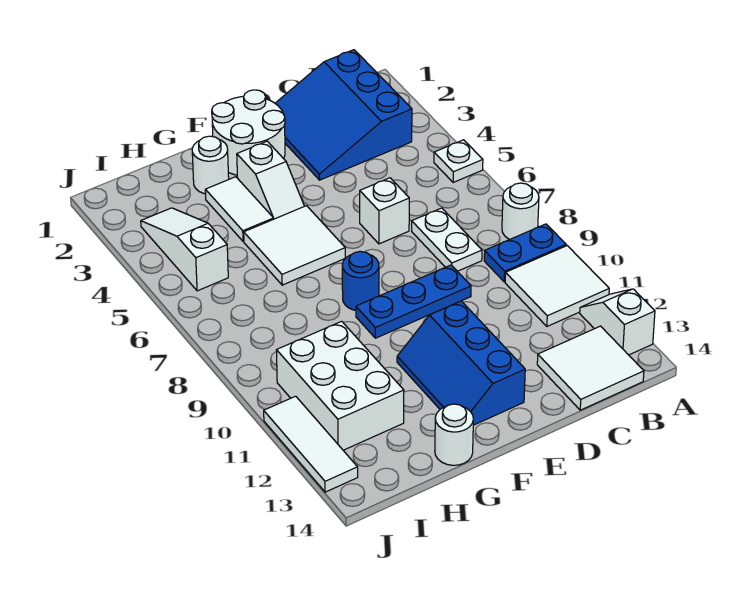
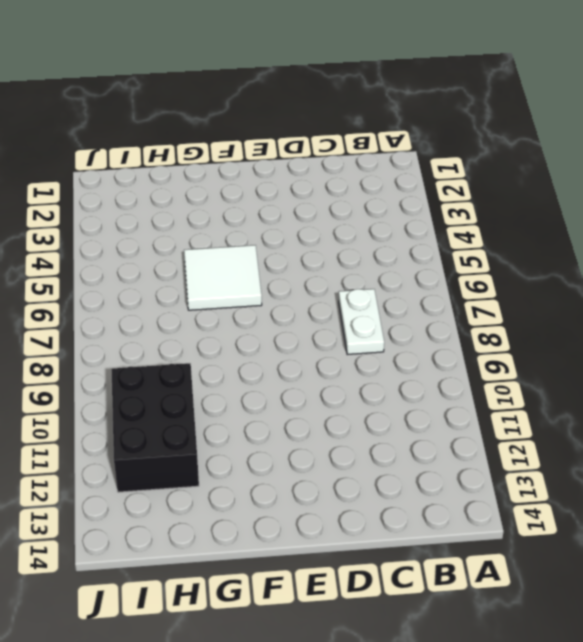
black 2x3 brick [111,363,199,492] -> white 2x3 brick [277,321,404,450]
none -> white 1x1 plate [434,140,483,183]
none -> white 1x1 round brick [502,183,539,239]
none -> blue 1x2 plate [484,224,566,282]

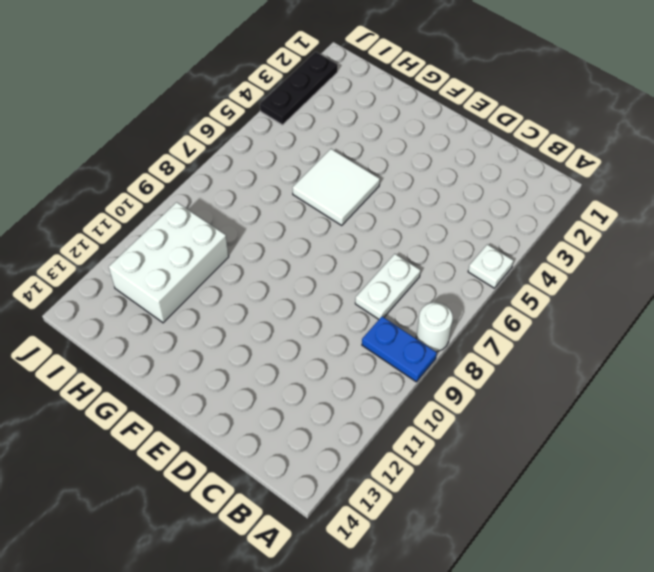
black 1x3 plate [260,52,338,125] -> none
none -> white 2x2 tile [505,246,609,326]
none -> white 1x2 slope [580,289,655,355]
none -> blue 3x3 slope [275,50,412,180]

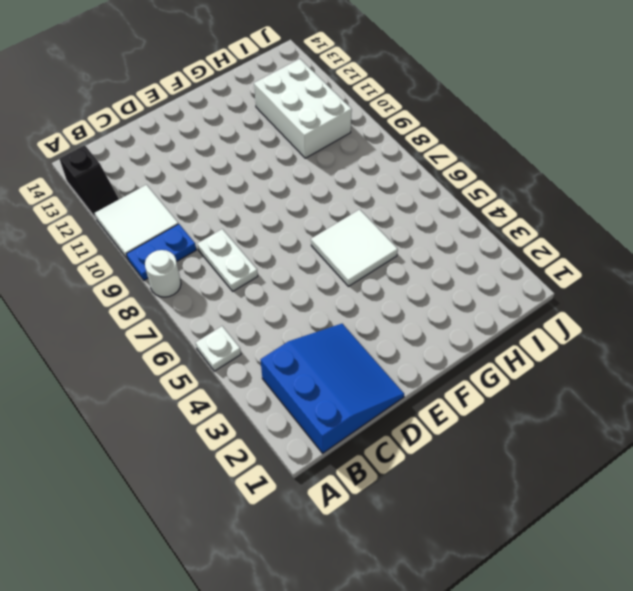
black 1x2 slope [59,145,119,218] -> white 1x2 slope [580,289,655,355]
none -> white 2x2 tile [537,326,644,410]
none -> white 1x1 brick [360,178,409,244]
none -> blue 1x3 plate [356,265,471,338]

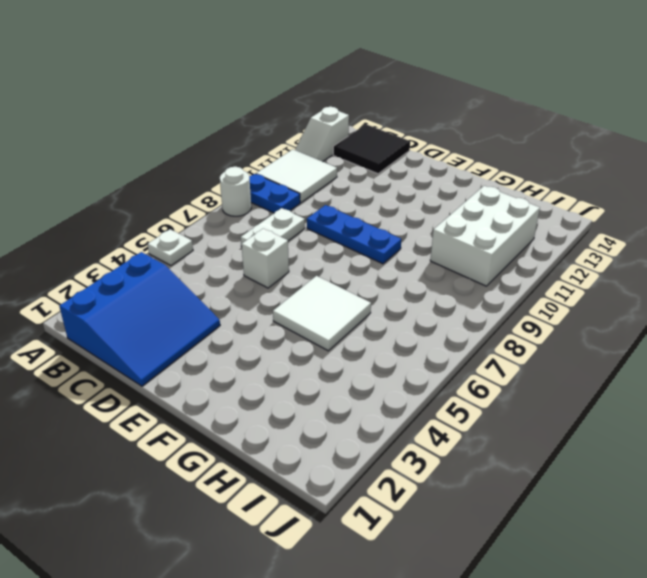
black 2x2 tile [333,124,410,174] -> white 2x2 tile [537,326,644,410]
none -> white 2x2 round brick [212,90,285,175]
none -> blue 2x3 slope [397,301,525,425]
none -> white 1x2 slope [237,141,304,219]

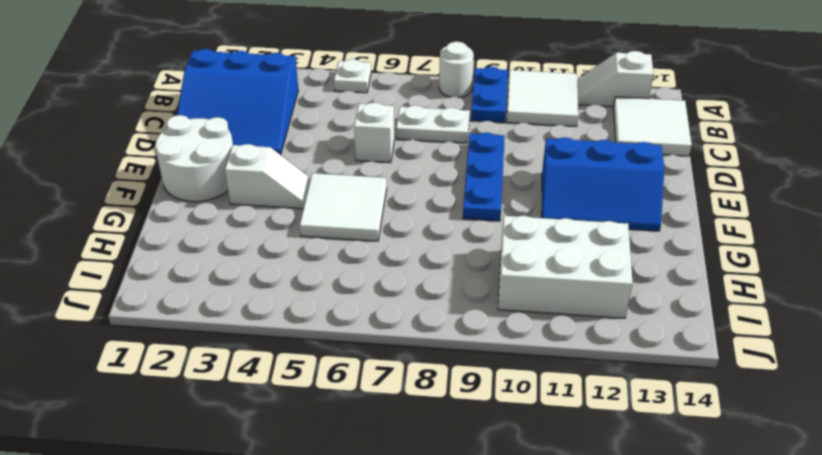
none -> blue 1x1 round brick [342,251,379,310]
none -> white 1x1 round brick [192,136,229,194]
none -> white 1x2 tile [205,177,274,241]

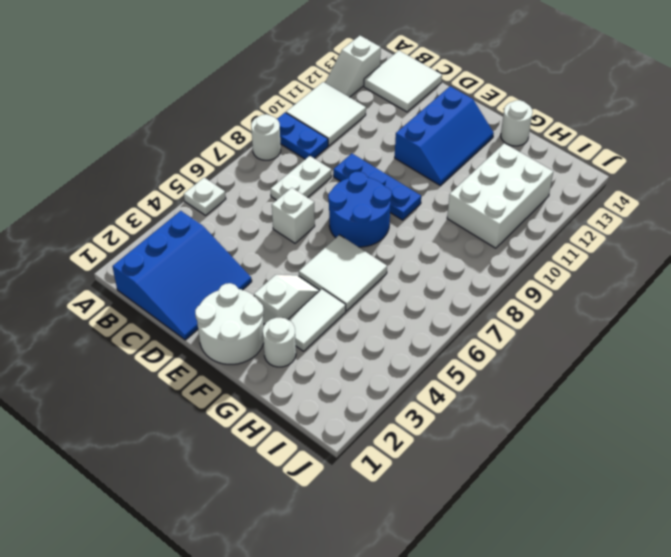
blue 2x2 round brick [328,172,392,247] -> blue 1x1 round brick [342,251,379,310]
none -> white 1x3 slope [141,208,228,291]
none -> white 1x3 tile [264,396,358,492]

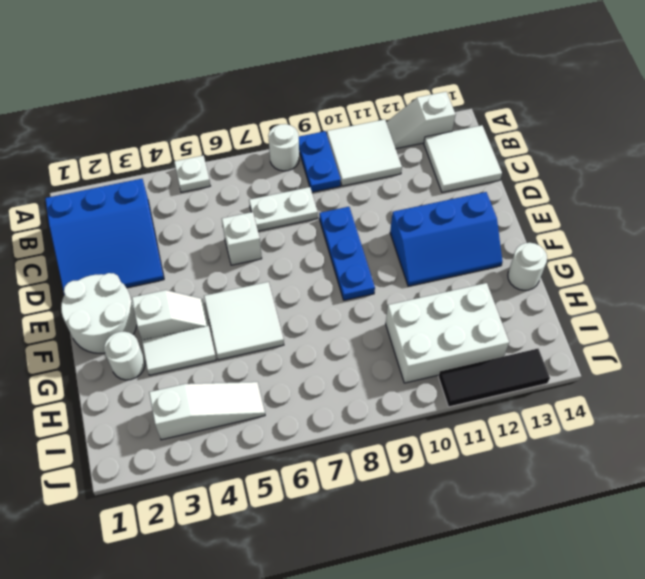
white 1x3 slope [149,382,265,440] -> white 1x3 slope turned to [141,208,228,291]
black 1x3 tile [438,349,550,407] -> white 1x3 tile [264,396,358,492]
none -> blue 1x1 round brick [342,251,379,310]

